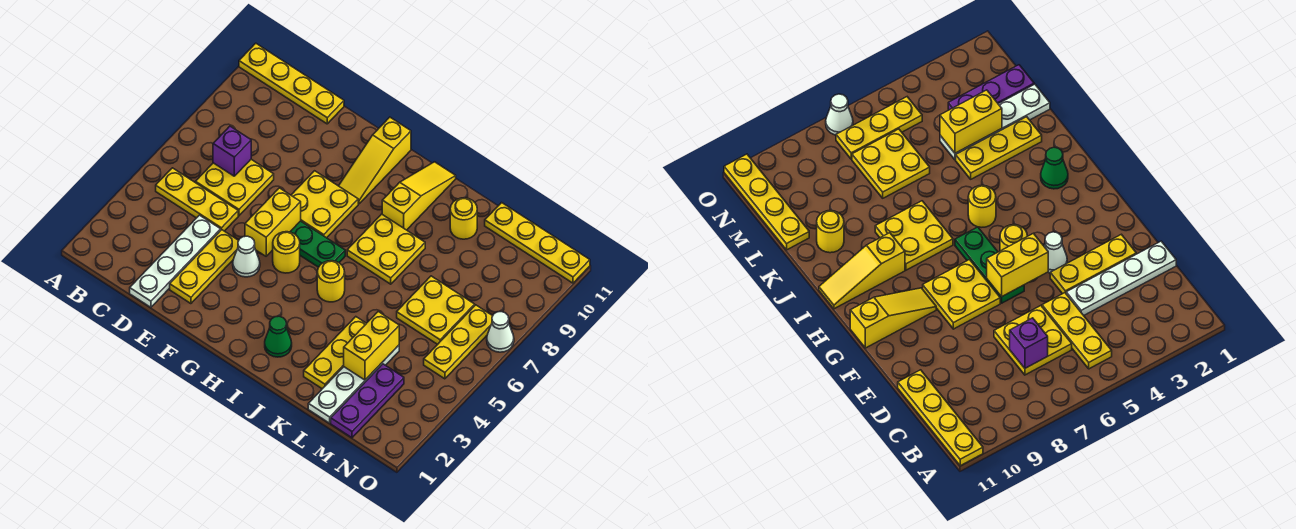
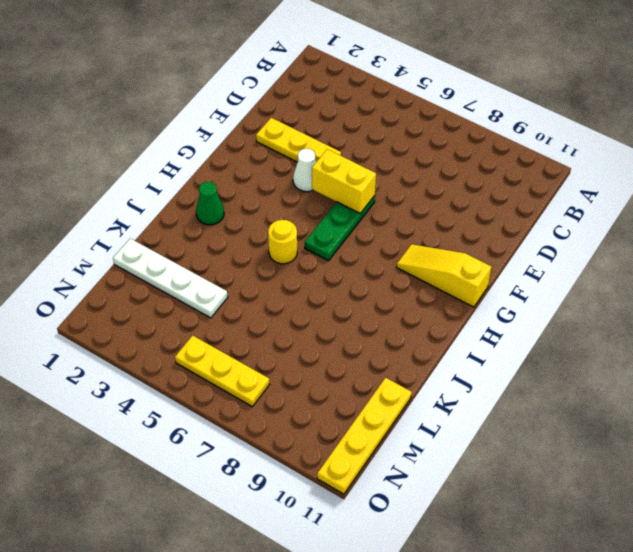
none -> yellow 1x4 plate [239,43,344,124]
none -> yellow 1x3 plate [156,168,238,231]
none -> yellow 2x2 plate [195,159,274,216]

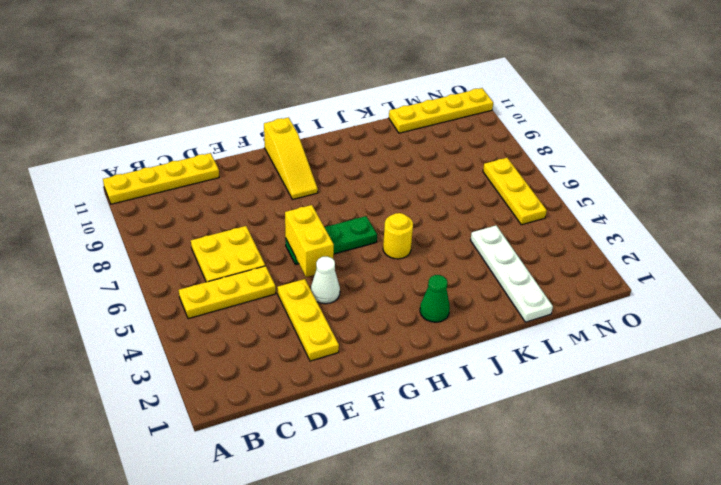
none -> white 1x4 plate [130,215,221,307]
none -> yellow 2x2 plate [291,171,358,238]
none -> yellow 1x1 round brick [273,232,300,273]

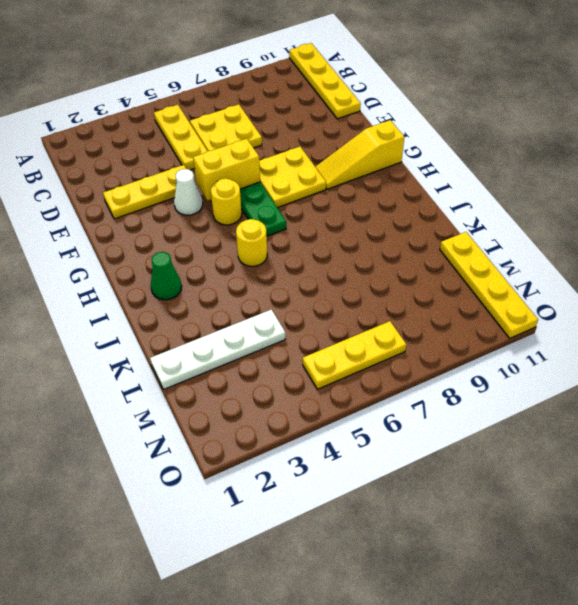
none -> white 1x4 plate [130,215,221,307]
none -> yellow 2x2 plate [347,214,425,284]
none -> yellow 1x3 slope [382,162,456,230]

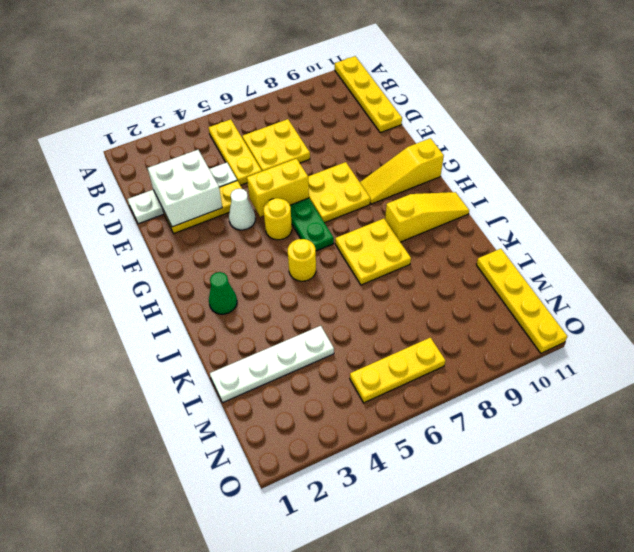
white 2x2 brick [148,150,222,227] -> none
none -> yellow 1x3 plate [304,317,366,389]
none -> yellow 1x1 round brick [450,198,477,239]
none -> yellow 2x2 plate [397,276,475,344]

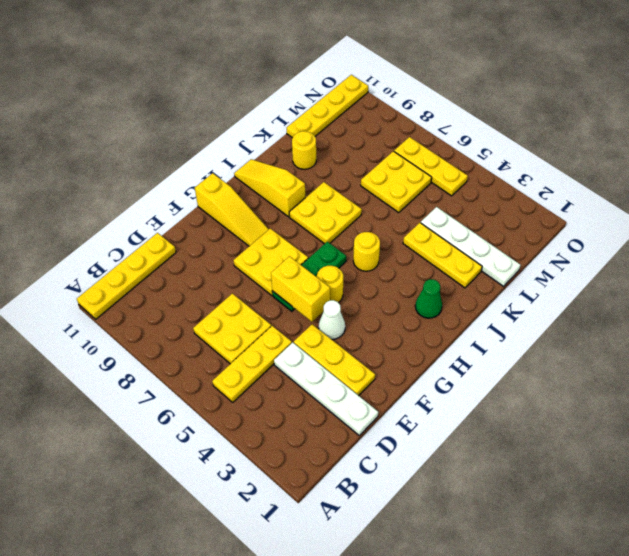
none -> purple 1x3 plate [331,364,404,438]
none -> white 1x1 cone [487,312,514,352]
none -> purple 1x1 brick [213,126,251,176]

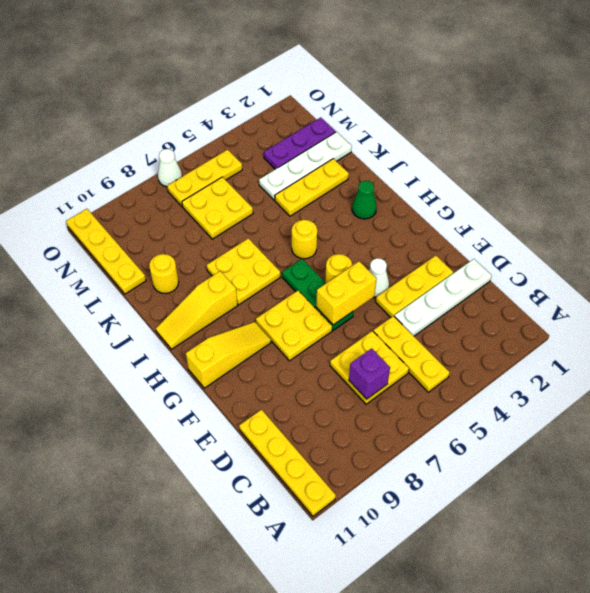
none -> yellow 1x2 brick [344,312,399,380]

